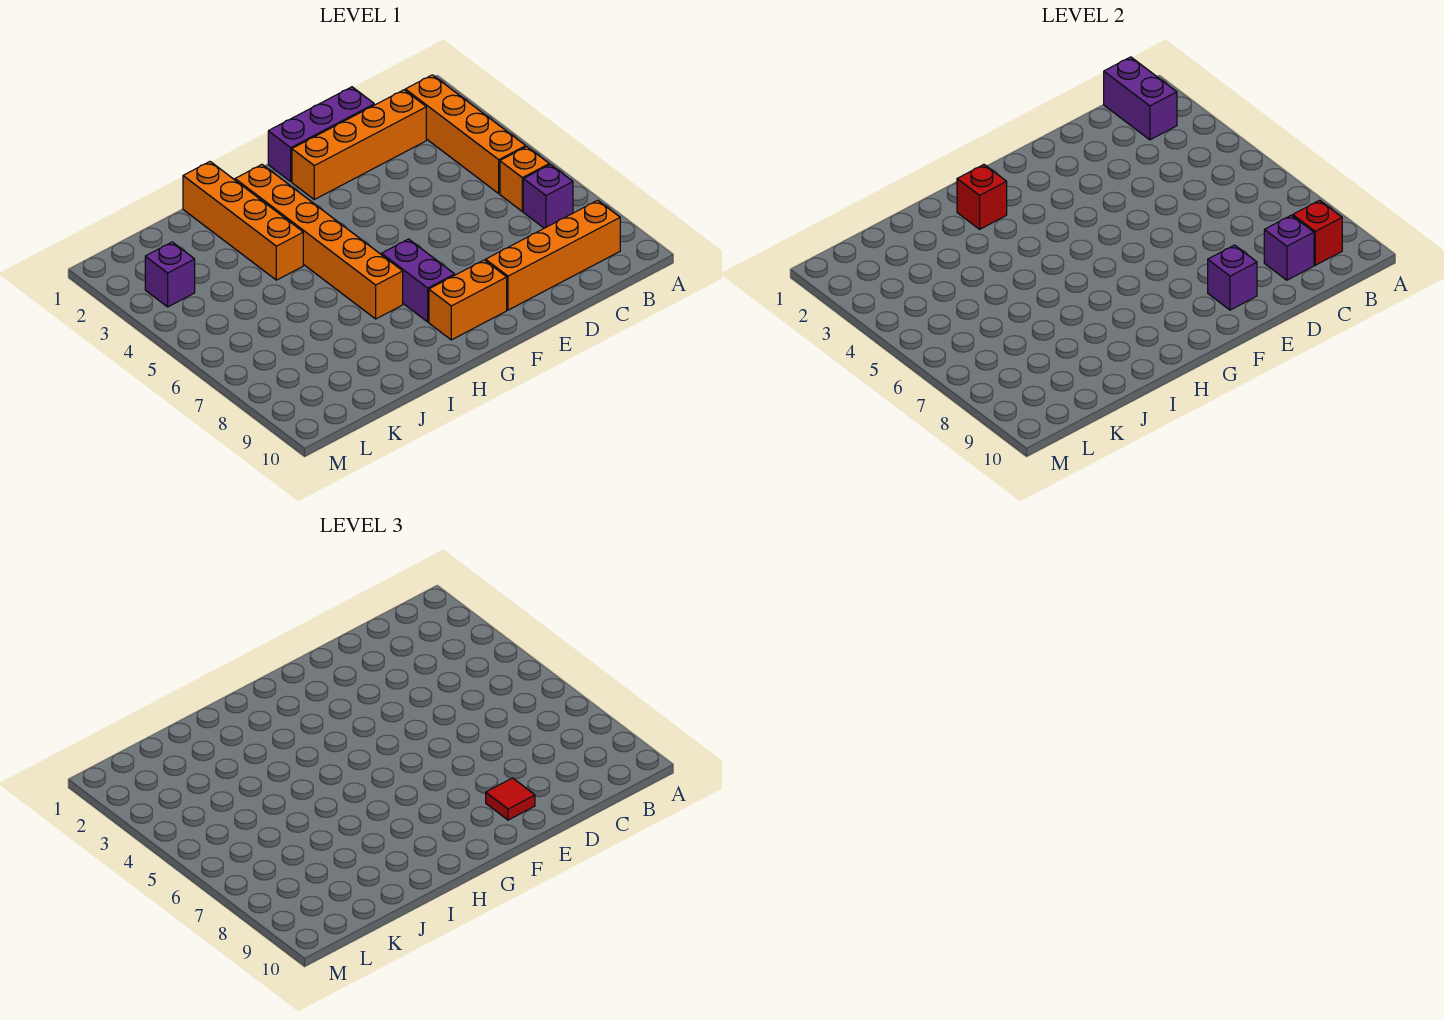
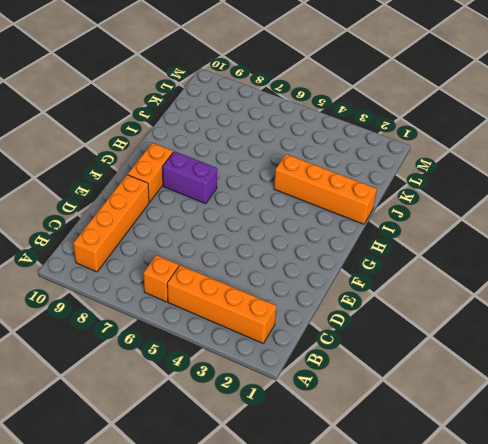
none -> purple 1x1 brick [523,165,573,228]
none -> orange 1x4 brick [292,90,426,199]
none -> purple 1x3 brick [268,87,374,181]

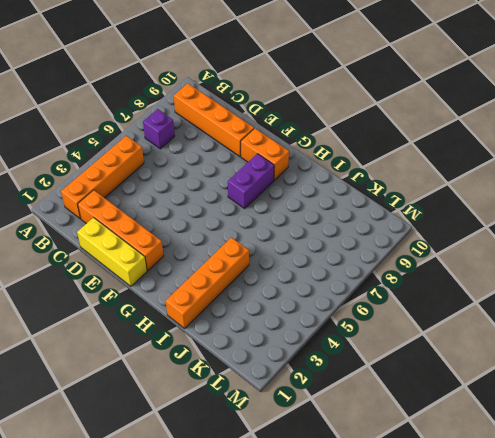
yellow 1x3 brick [77,218,147,286] -> purple 1x3 brick [268,87,374,181]
none -> orange 1x1 brick [500,147,549,211]
none -> orange 1x6 brick [235,165,403,319]
none -> purple 1x1 brick [145,242,195,307]

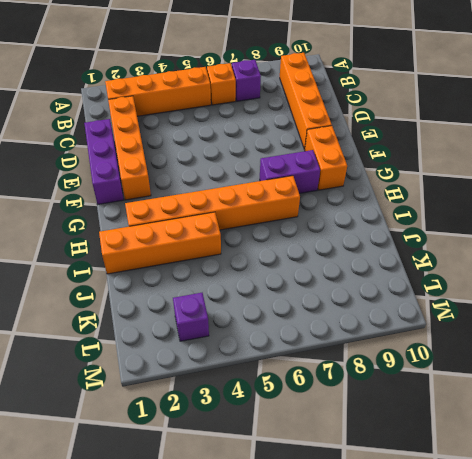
none -> purple 1x2 brick [1104,57,1177,140]
none -> red 1x1 brick [1293,200,1342,265]
none -> purple 1x1 brick [1264,215,1314,280]

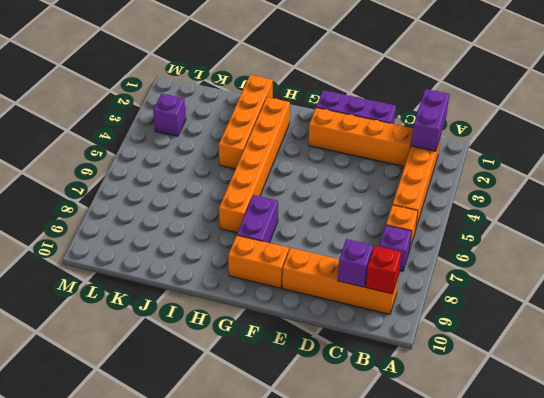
none -> purple 1x1 brick [1208,245,1257,310]
none -> red 1x1 brick [957,165,1007,229]
none -> red 1x1 tile [486,778,535,820]

